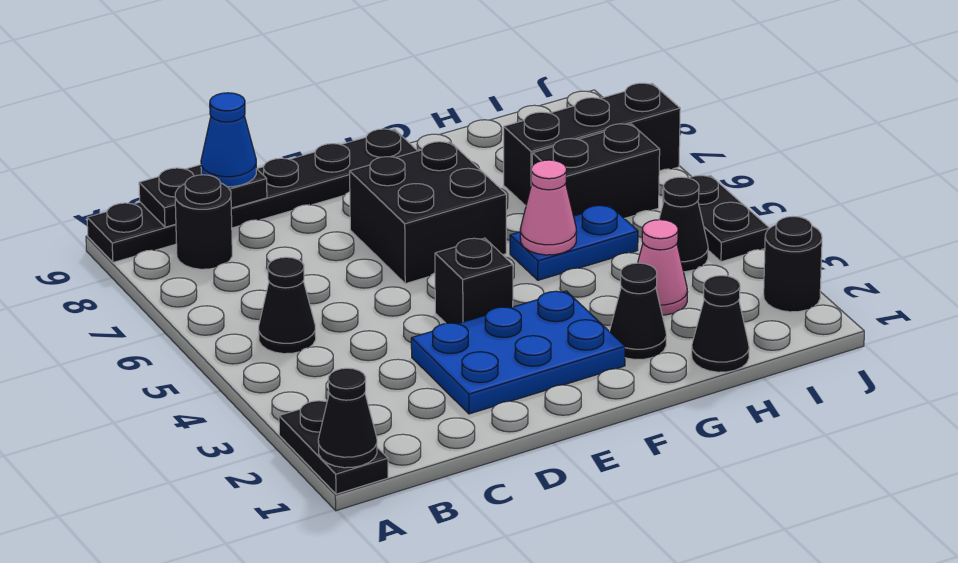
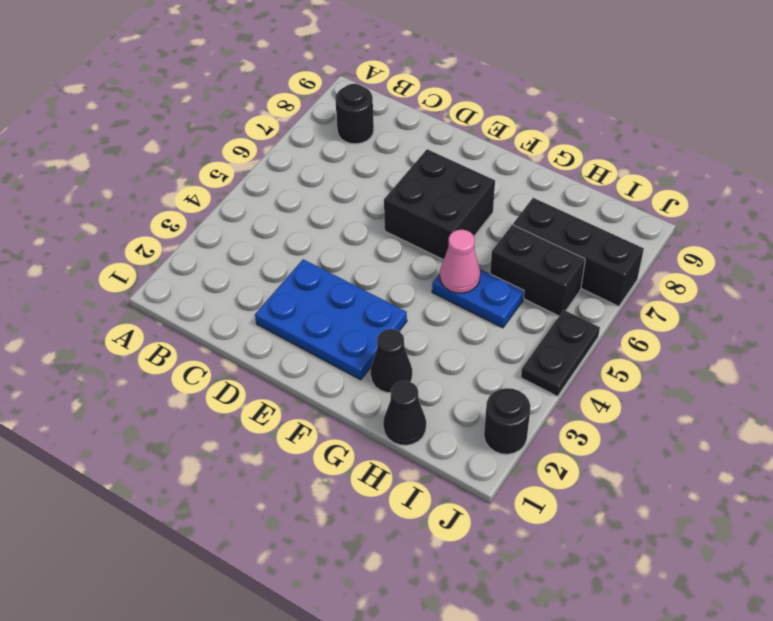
none -> black 1x2 plate [279,401,388,494]
none -> black 1x6 plate [87,129,417,262]
none -> black 1x1 cone [259,257,316,354]

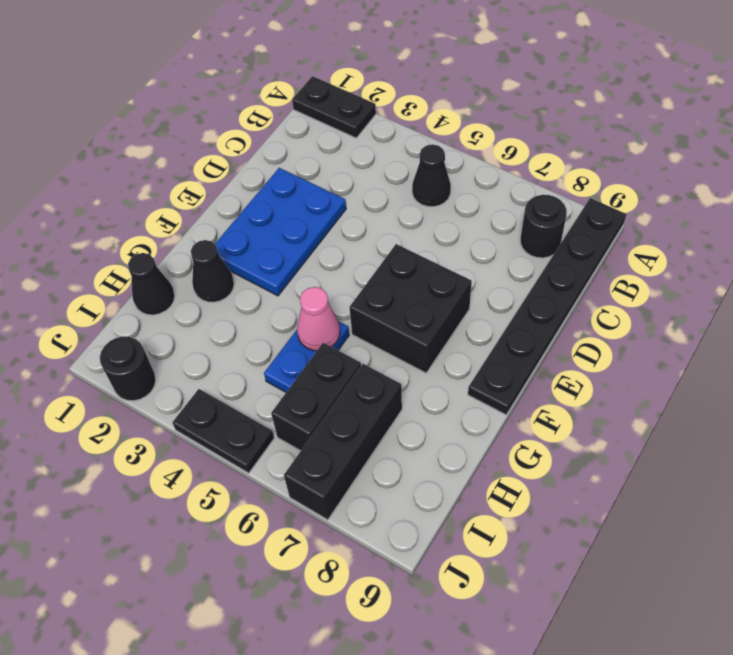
none -> black 1x1 brick [435,238,513,324]
none -> pink 1x1 cone [638,220,687,315]
none -> black 1x1 cone [659,177,708,272]

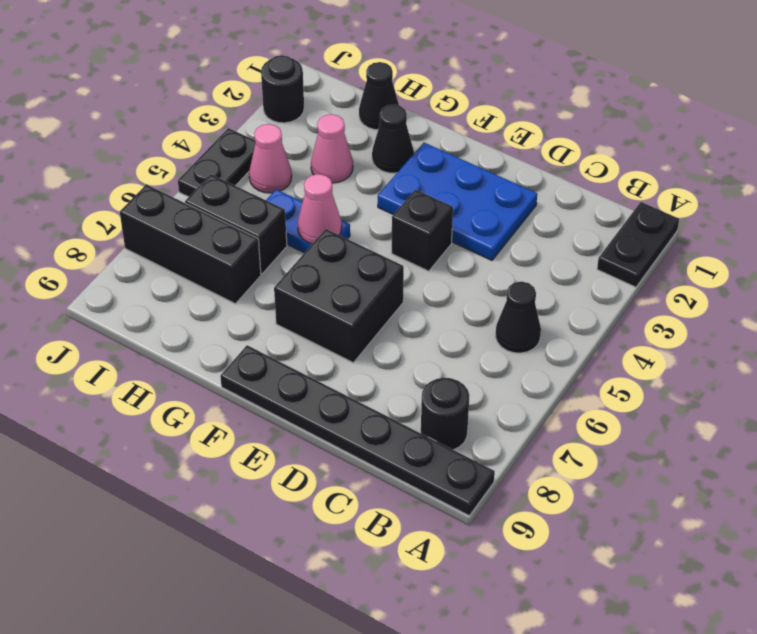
pink 1x1 cone [249,124,292,193] -> black 1x1 cone [659,177,708,272]
none -> black 1x1 cone [318,368,377,468]
none -> black 1x2 plate [139,165,267,227]
none -> blue 1x1 cone [201,93,256,187]

